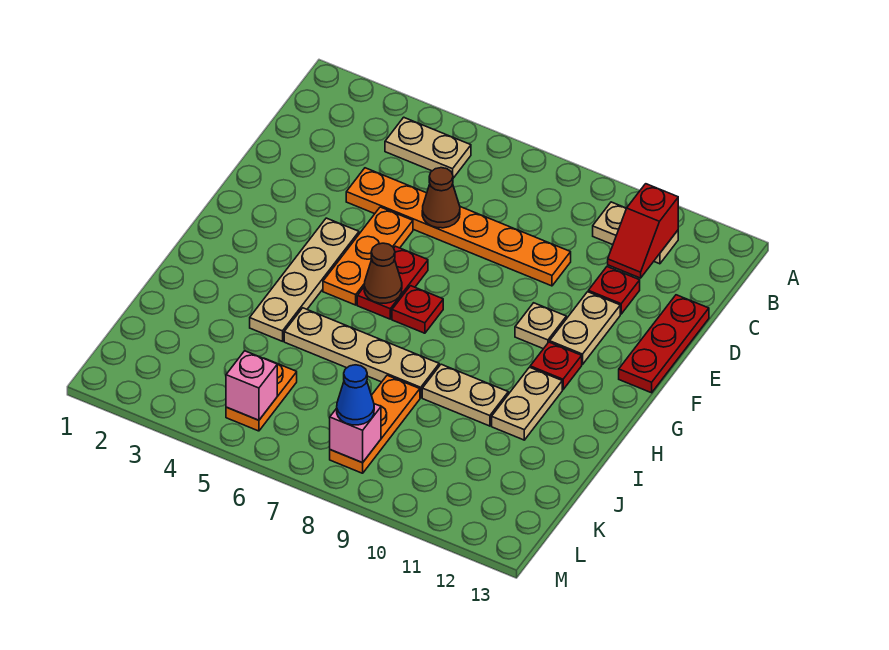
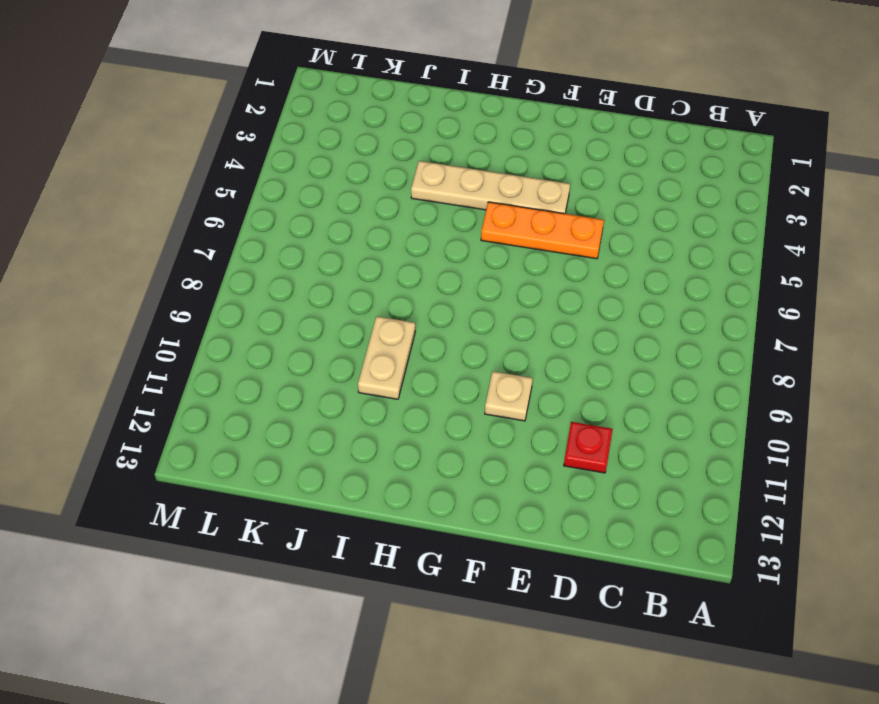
none -> tan 1x2 plate [385,117,471,178]
none -> tan 1x2 plate [593,202,678,264]
none -> orange 1x6 plate [346,168,571,286]

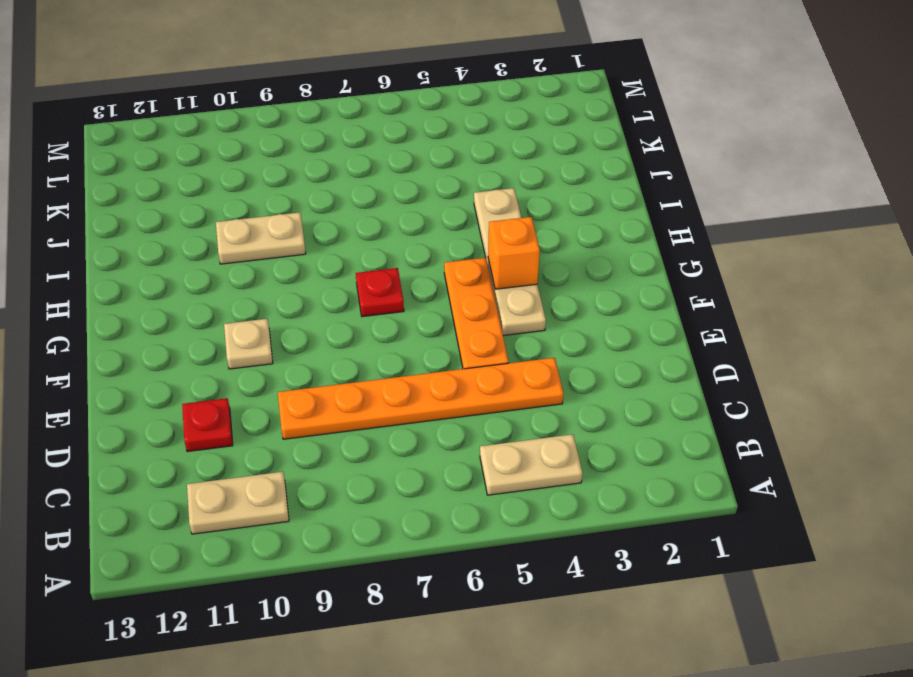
orange 1x1 brick [488,217,540,289] -> none
none -> red 1x3 plate [619,295,709,393]
none -> tan 1x2 plate [550,292,620,365]
none -> red 1x2 plate [357,246,428,319]

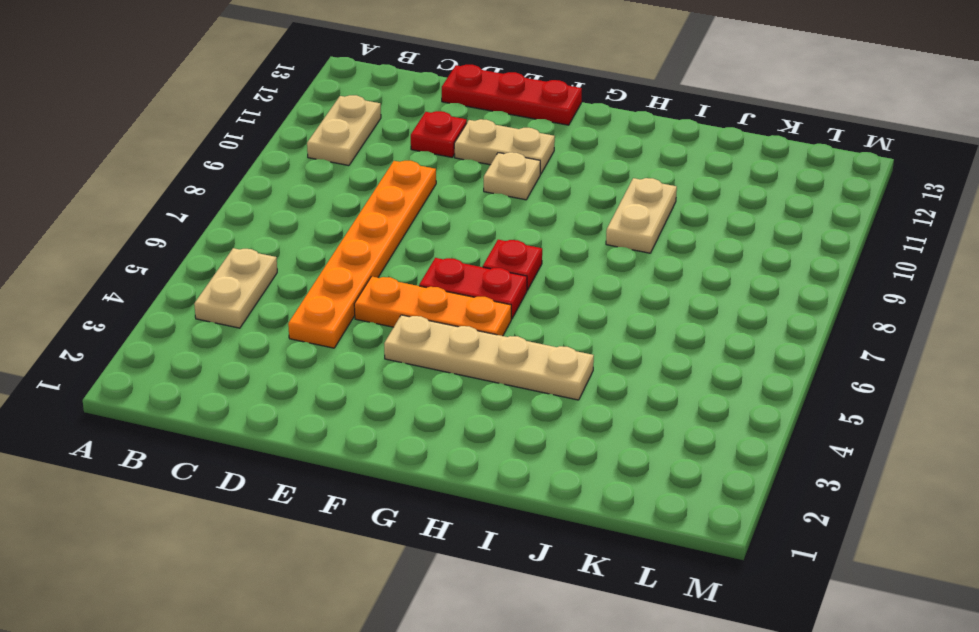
none -> red 1x1 plate [530,342,582,390]
none -> tan 1x2 plate [492,367,562,440]
none -> tan 1x4 plate [284,308,439,398]

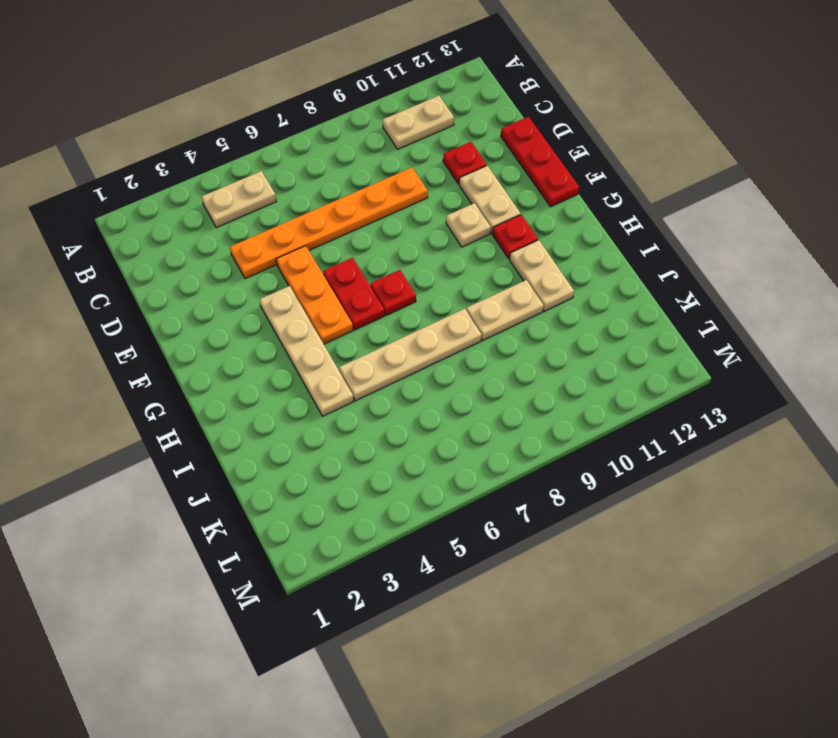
none -> orange 1x3 plate [330,375,420,473]
none -> orange 1x2 plate [226,358,297,431]
none -> red 1x2 slope [608,184,678,278]

